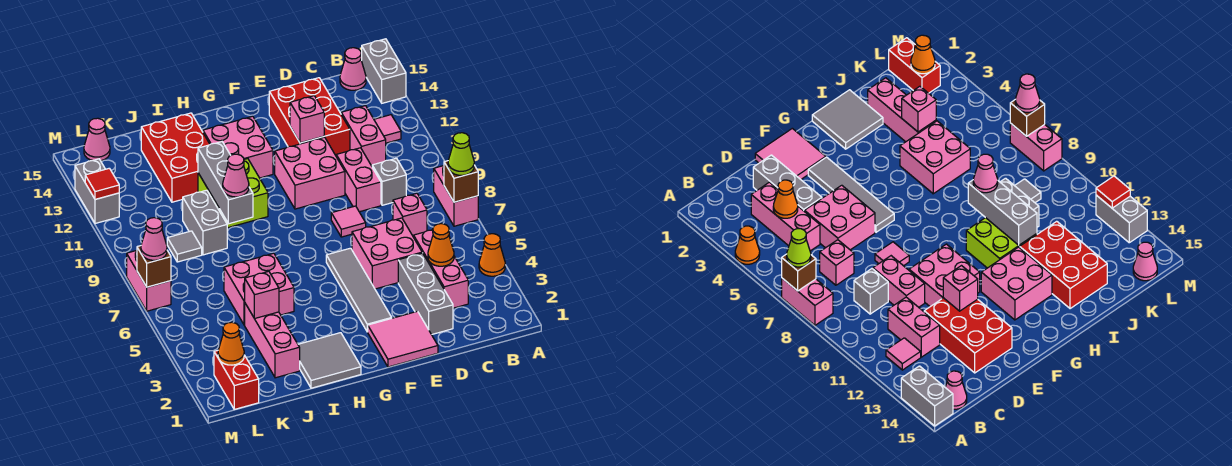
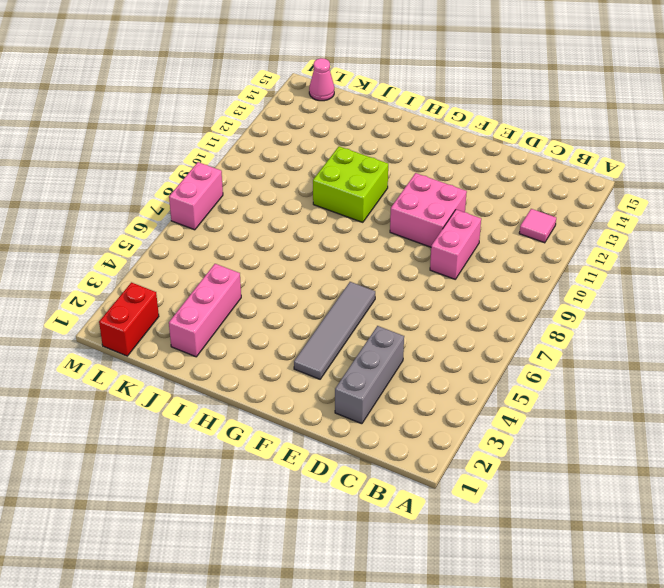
none -> orange 1x1 cone [479,234,505,276]
none -> pink 1x2 brick [434,166,478,226]
none -> grey 1x2 brick [362,39,406,103]
none -> pink 1x1 cone [340,48,366,90]

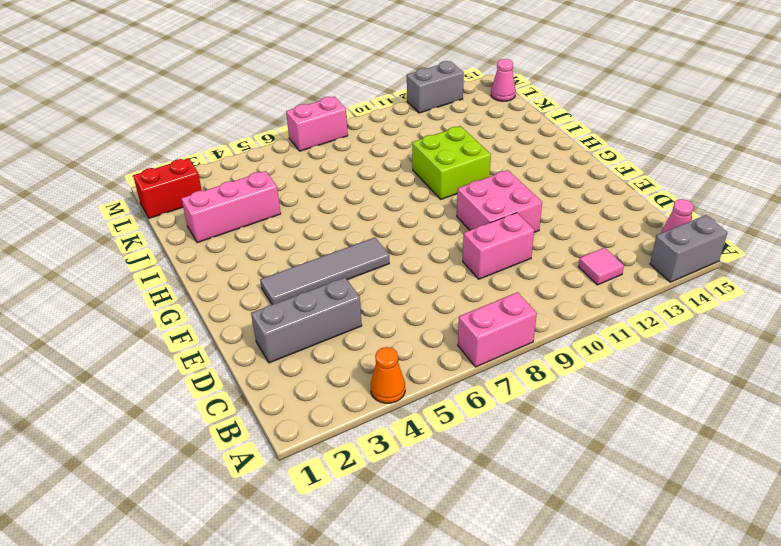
none -> pink 1x3 brick [414,230,468,308]
none -> pink 1x1 brick [393,193,427,237]
none -> grey 1x1 brick [372,158,406,205]
none -> pink 1x2 brick [341,106,386,166]

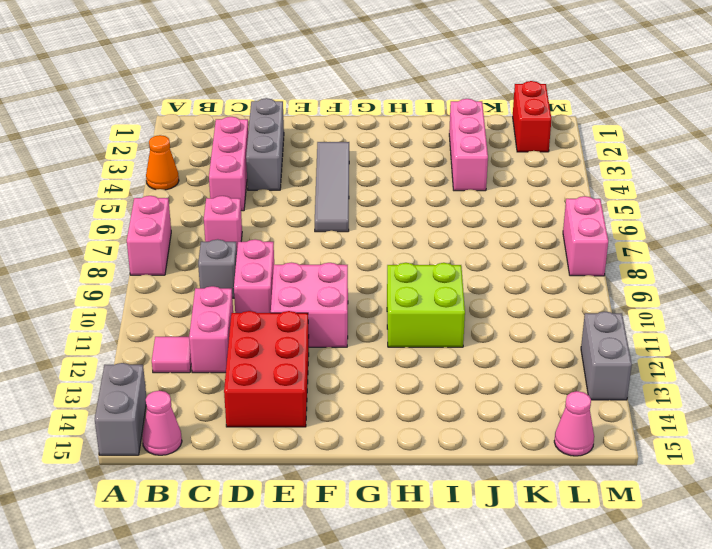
none -> pink 2x2 brick [352,218,422,289]
none -> pink 2x2 tile [368,311,438,367]
none -> pink 1x1 tile [331,206,366,237]
none -> pink 2x2 brick [203,116,273,178]

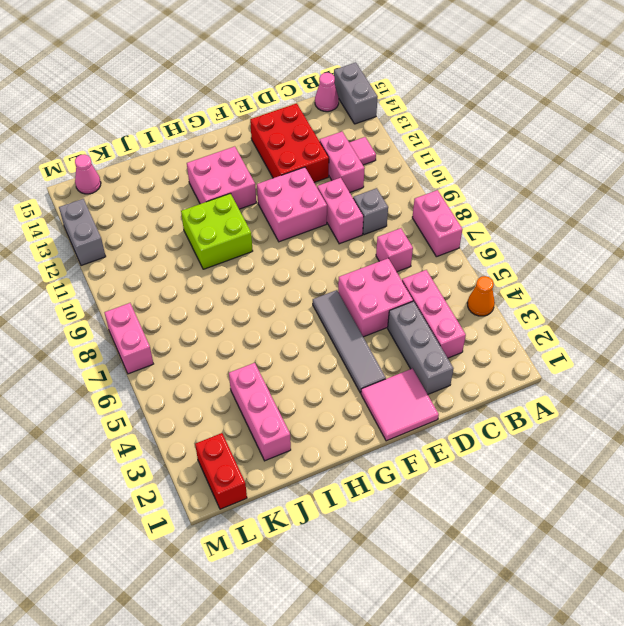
none -> pink 1x1 tile [331,206,366,237]
none -> grey 2x2 tile [298,333,361,388]
none -> pink 2x2 brick [224,253,294,325]
none -> red 2x3 brick [141,113,210,202]

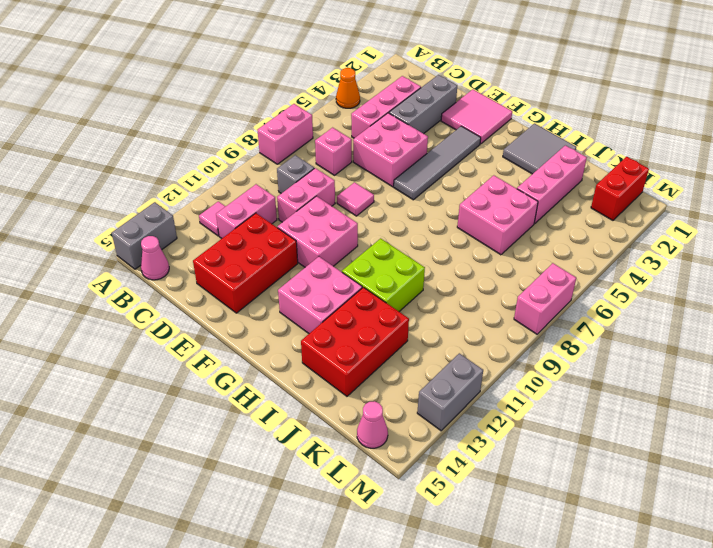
none -> grey 1x2 brick [183,190,227,255]
none -> grey 1x1 tile [167,231,202,262]
none -> brown 1x1 brick [444,161,478,202]
none -> orange 1x1 cone [428,224,454,266]

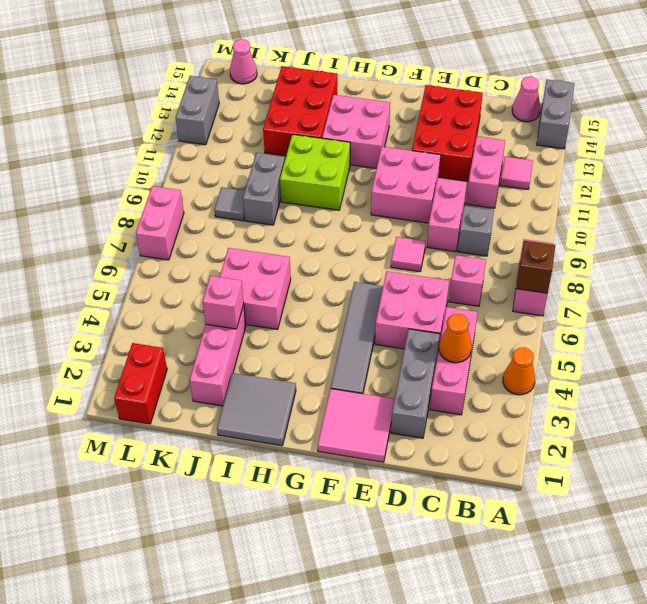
none -> pink 1x1 brick [290,96,324,143]
none -> grey 1x3 brick [198,142,253,224]
none -> orange 1x1 cone [218,322,244,365]
none -> brown 1x1 brick [137,246,171,287]

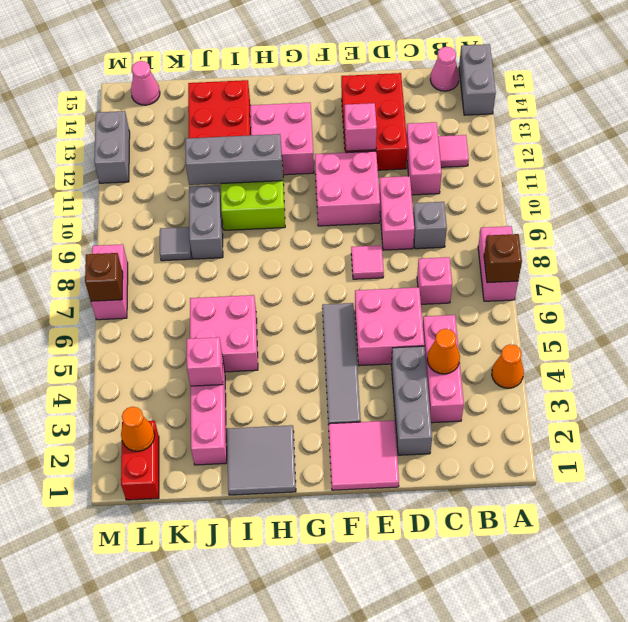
grey 1x3 brick [185,134,283,185] -> grey 1x3 brick turned to [198,142,253,224]
none -> red 1x1 tile [85,168,119,199]
none -> lime 1x1 cone [448,133,474,175]
none -> pink 1x1 cone [223,154,249,197]
none -> pink 1x1 cone [141,218,167,260]

